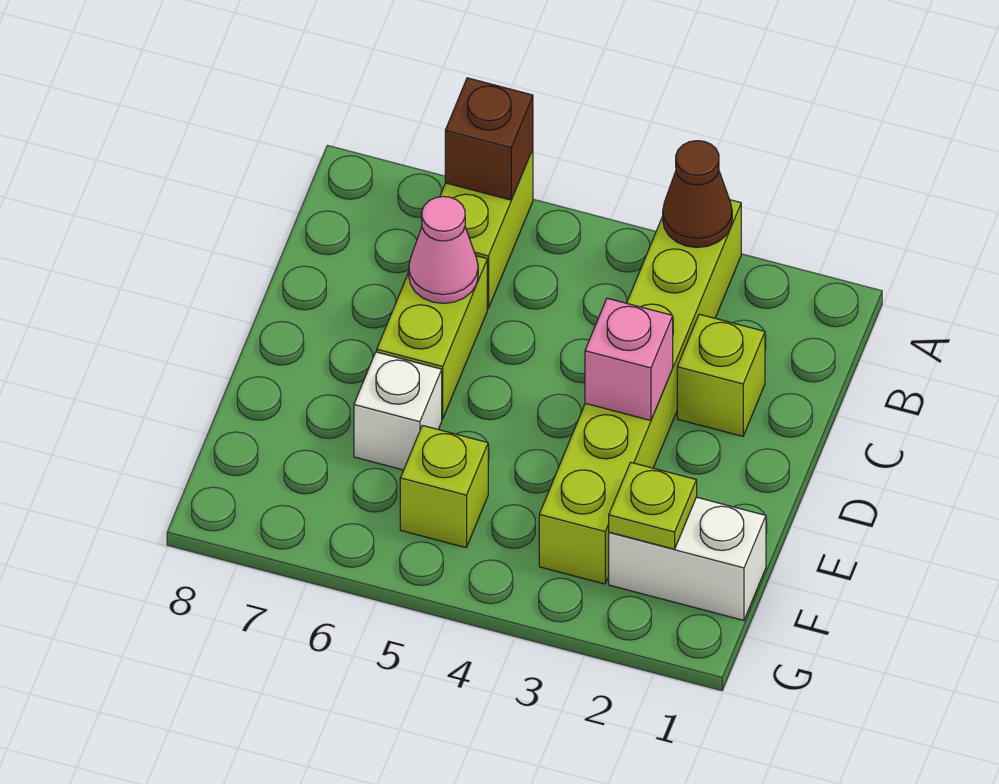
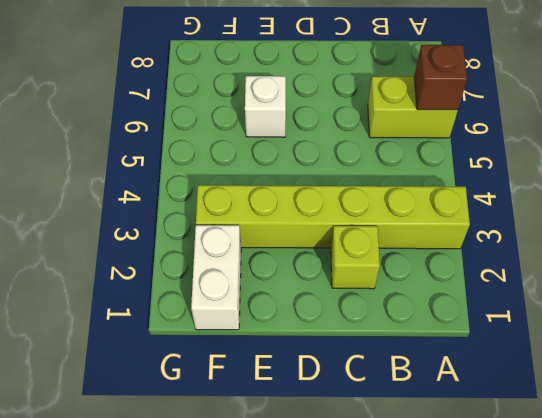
none -> lime 1x2 brick [377,256,487,419]
none -> lime 1x1 brick [400,425,488,548]
none -> brown 1x1 cone [663,141,732,248]

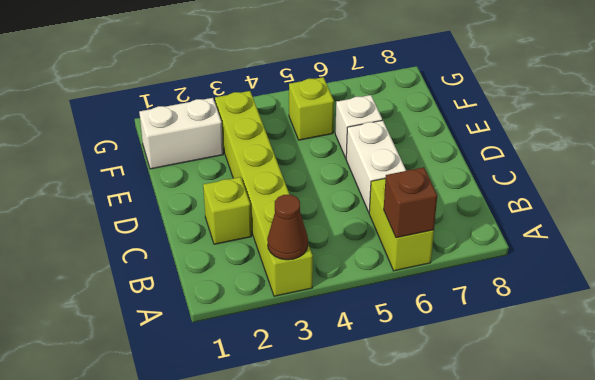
white 1x2 brick [346,120,406,212] -> lime 1x2 brick [377,256,487,419]
none -> pink 1x1 cone [409,197,478,303]
none -> pink 1x1 brick [585,298,673,420]
none -> lime 1x1 plate [609,463,697,549]

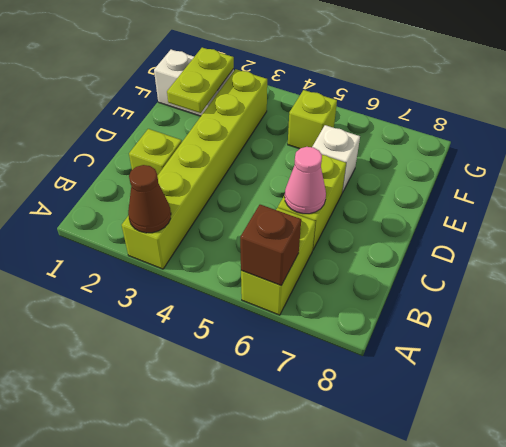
lime 1x2 plate [167,48,234,113] -> lime 1x1 plate [609,463,697,549]
none -> pink 1x1 brick [585,298,673,420]

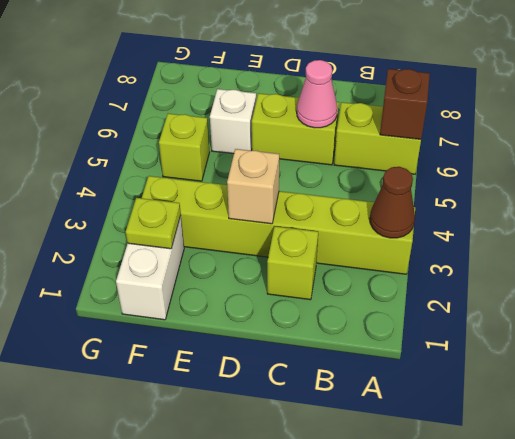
tan 1x1 brick [227,149,279,224] -> pink 1x1 brick [585,298,673,420]

